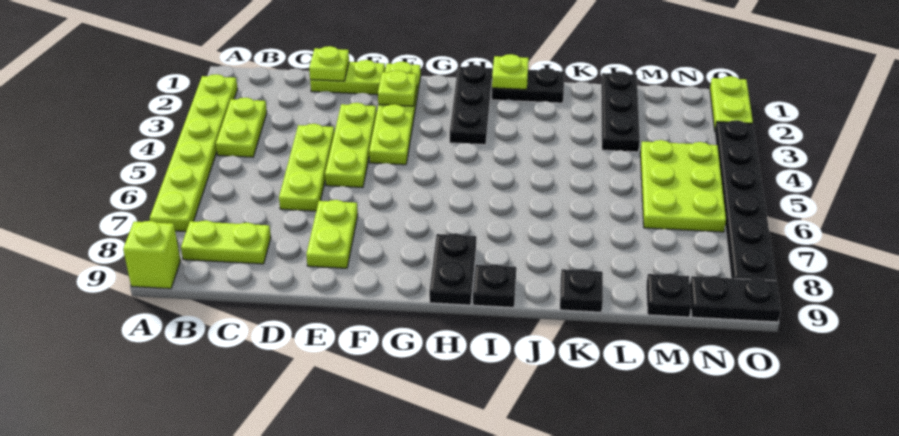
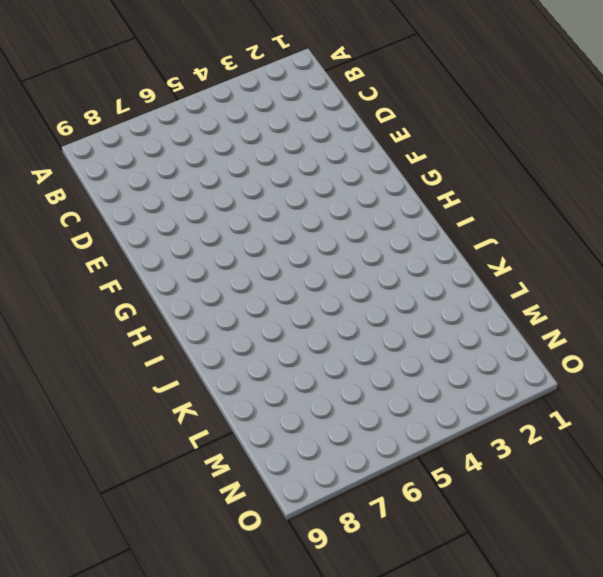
none -> lime 1x6 plate [150,74,238,231]
none -> lime 1x1 brick [123,221,180,289]
none -> lime 1x2 plate [216,98,267,157]

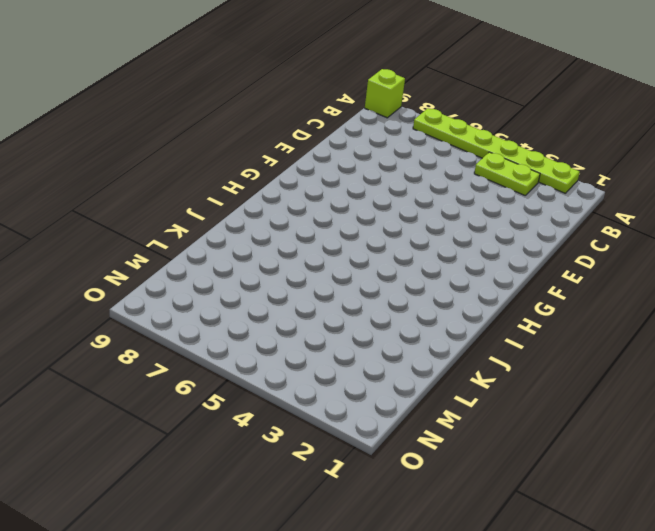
none -> lime 1x2 plate [181,220,271,264]
none -> lime 1x2 plate [310,60,385,95]
none -> lime 1x3 plate [279,124,334,211]

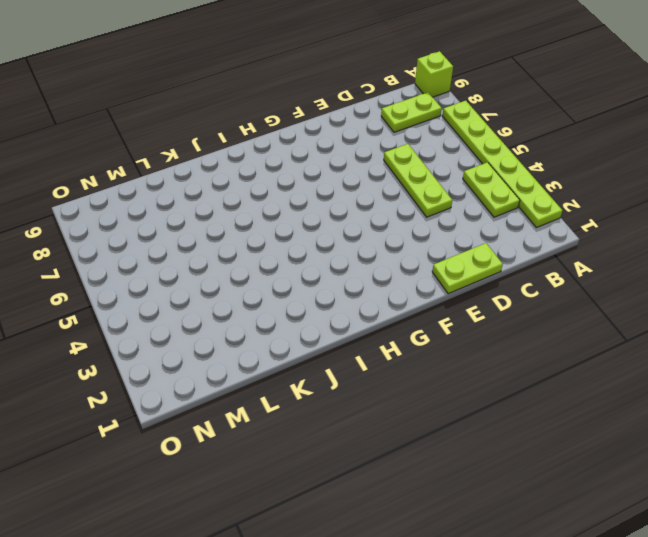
none -> lime 1x3 plate [325,103,377,187]
none -> lime 1x2 plate [306,200,358,268]
none -> lime 1x4 plate [369,62,421,165]

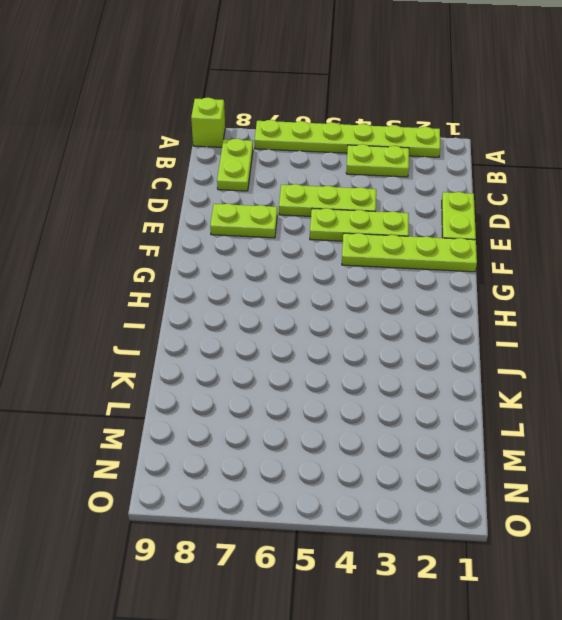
none -> black 1x3 plate [450,65,492,145]
none -> black 1x2 plate [429,233,476,305]
none -> black 1x2 plate [492,68,564,103]

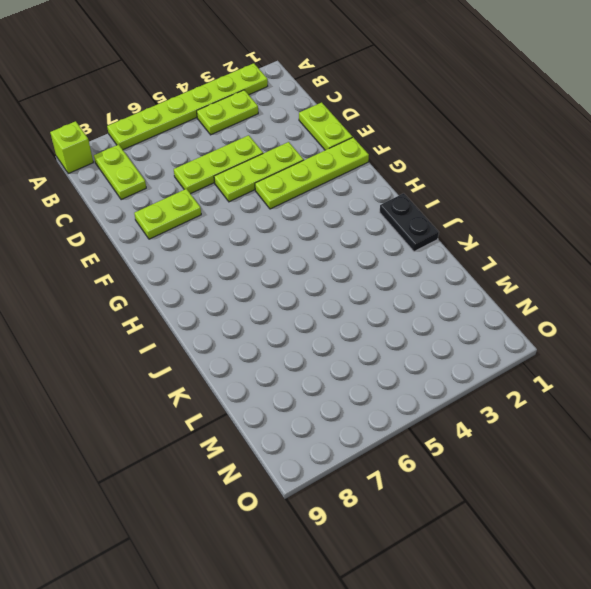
none -> black 1x3 plate [450,65,492,145]
none -> black 1x2 plate [429,233,476,305]
none -> black 1x1 plate [473,264,516,307]

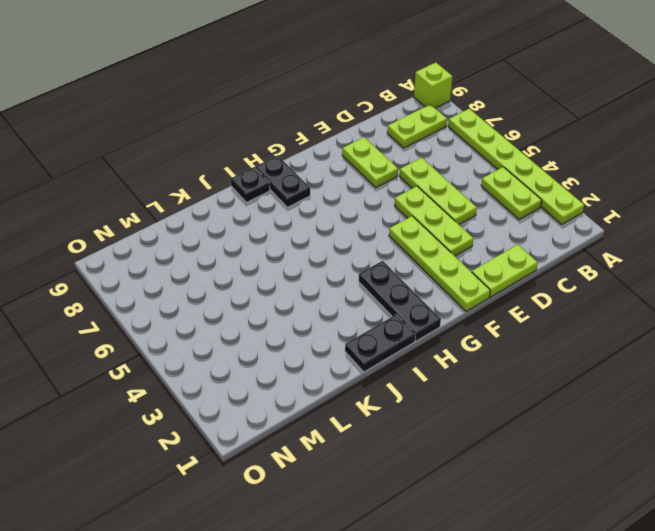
none -> black 1x1 plate [560,269,603,312]
none -> black 1x3 plate [601,71,640,152]
none -> lime 2x3 plate [640,140,726,232]

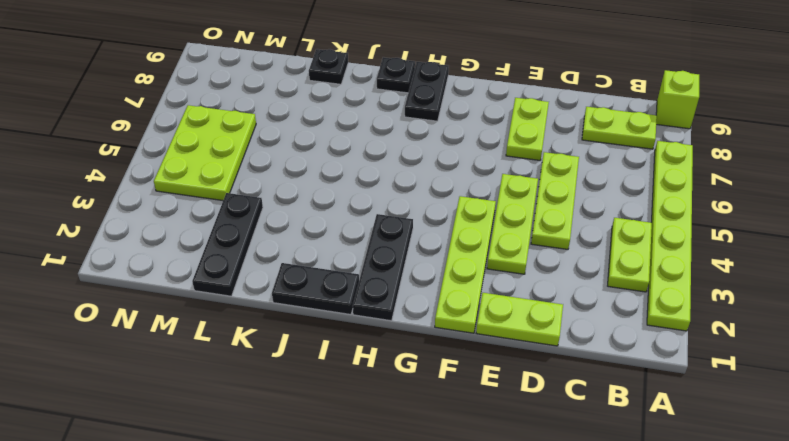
none -> black 1x1 plate [646,274,691,317]
none -> black 1x2 plate [690,276,781,322]
none -> lime 1x2 plate [710,76,753,130]

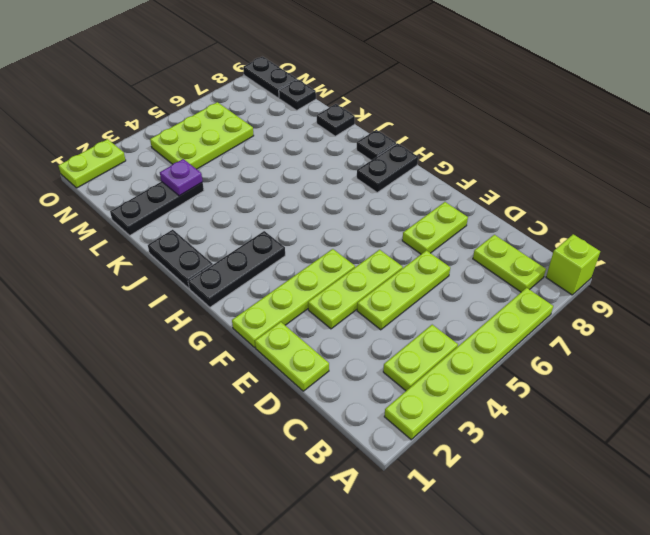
purple 1x1 plate [160,159,203,196] -> none
none -> black 1x6 plate [715,120,776,281]
none -> lime 1x1 plate [309,46,349,81]
none -> lime 1x1 plate [378,70,417,106]

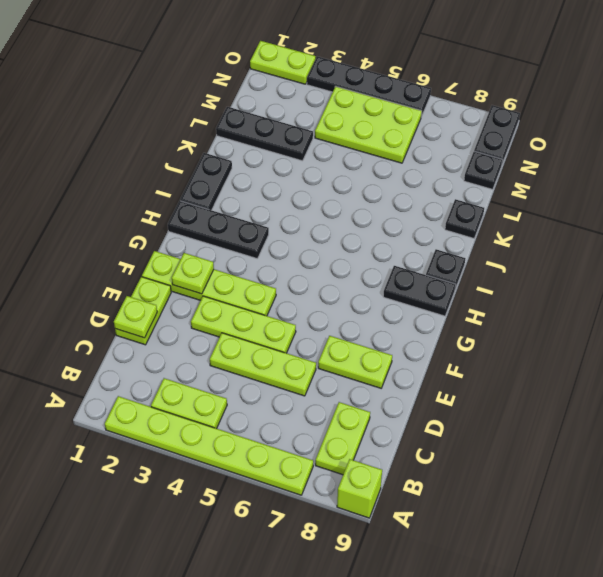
black 1x4 plate [307,57,431,117] -> black 1x6 plate [715,120,776,281]
none -> lime 1x1 plate [492,54,529,89]

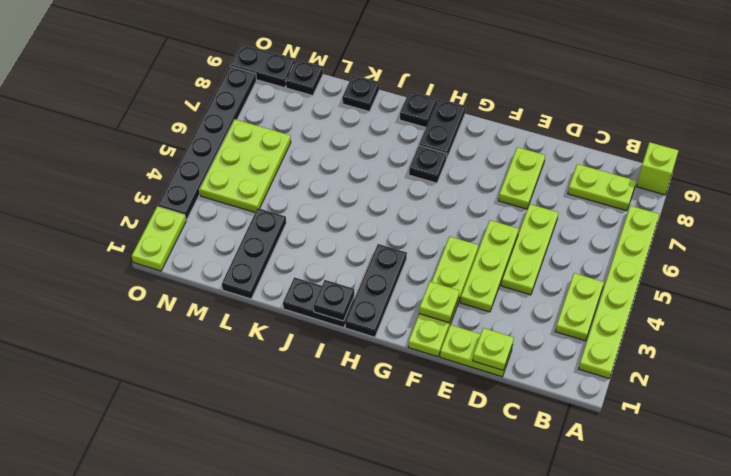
black 1x1 plate [409,146,447,183] -> none
black 1x1 plate [314,280,354,321] -> lime 1x1 plate [492,54,529,89]

